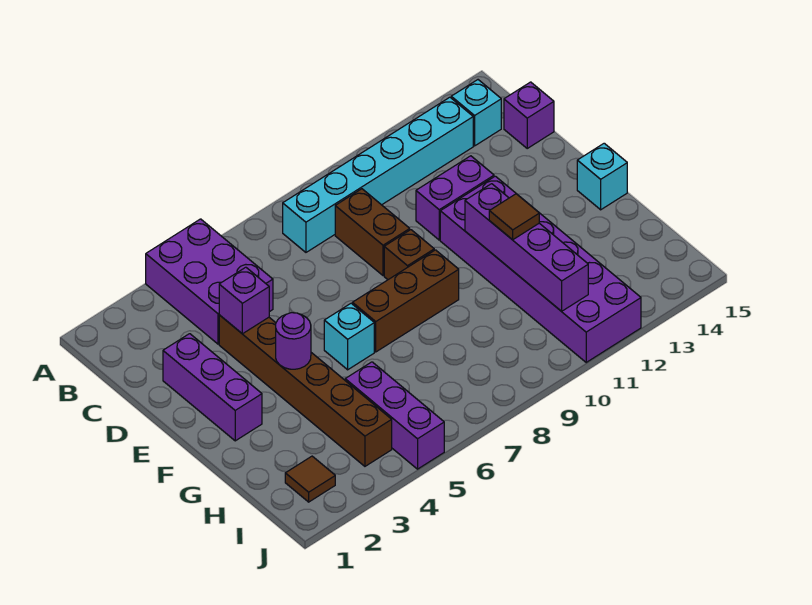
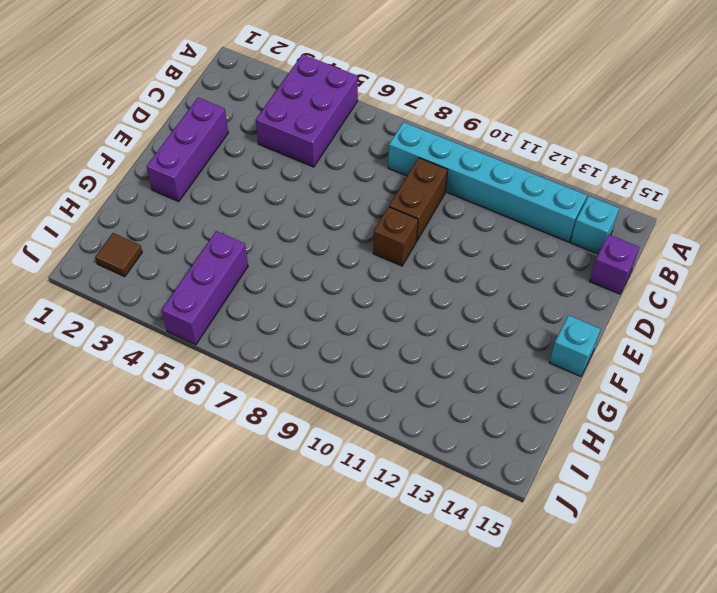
none -> brown 1x6 brick [219,315,392,466]
none -> purple 1x2 brick [416,156,494,240]
none -> purple 2x6 brick [440,176,641,362]

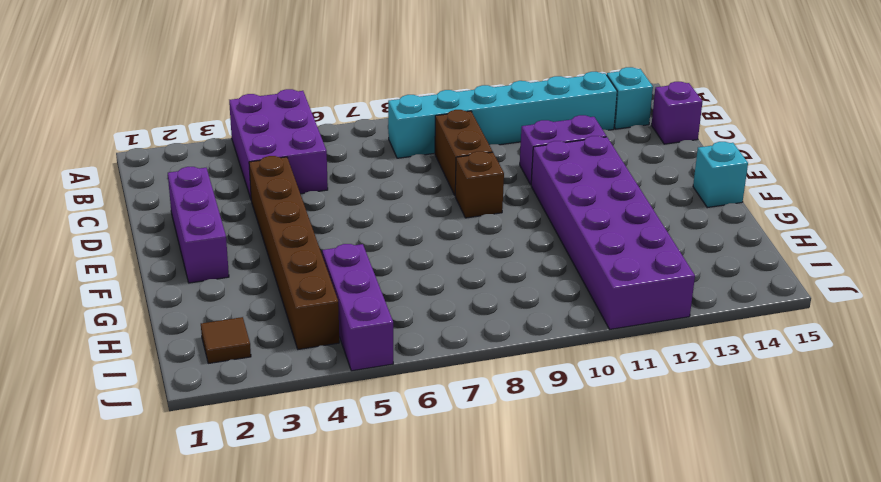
none -> cyan 1x1 brick [324,303,374,370]
none -> brown 1x3 brick [352,250,459,352]
none -> purple 1x1 brick [219,267,269,334]

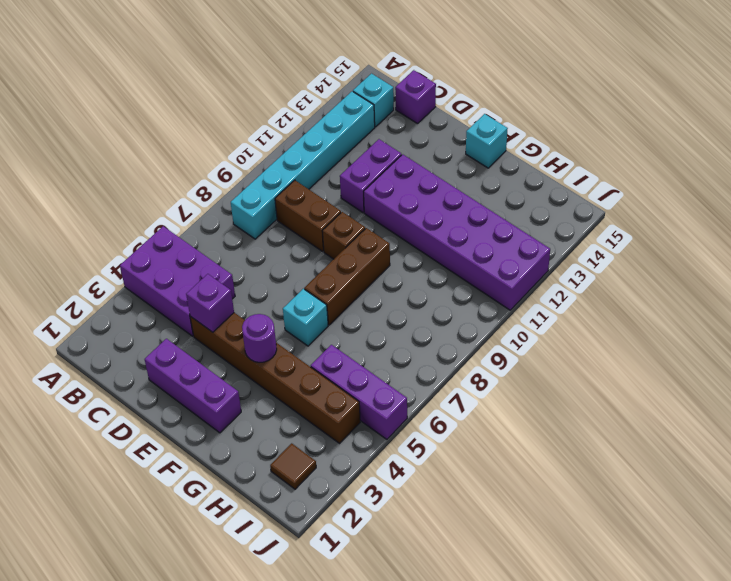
none -> purple 1x4 brick [465,184,588,311]
none -> brown 1x1 tile [489,194,539,240]

